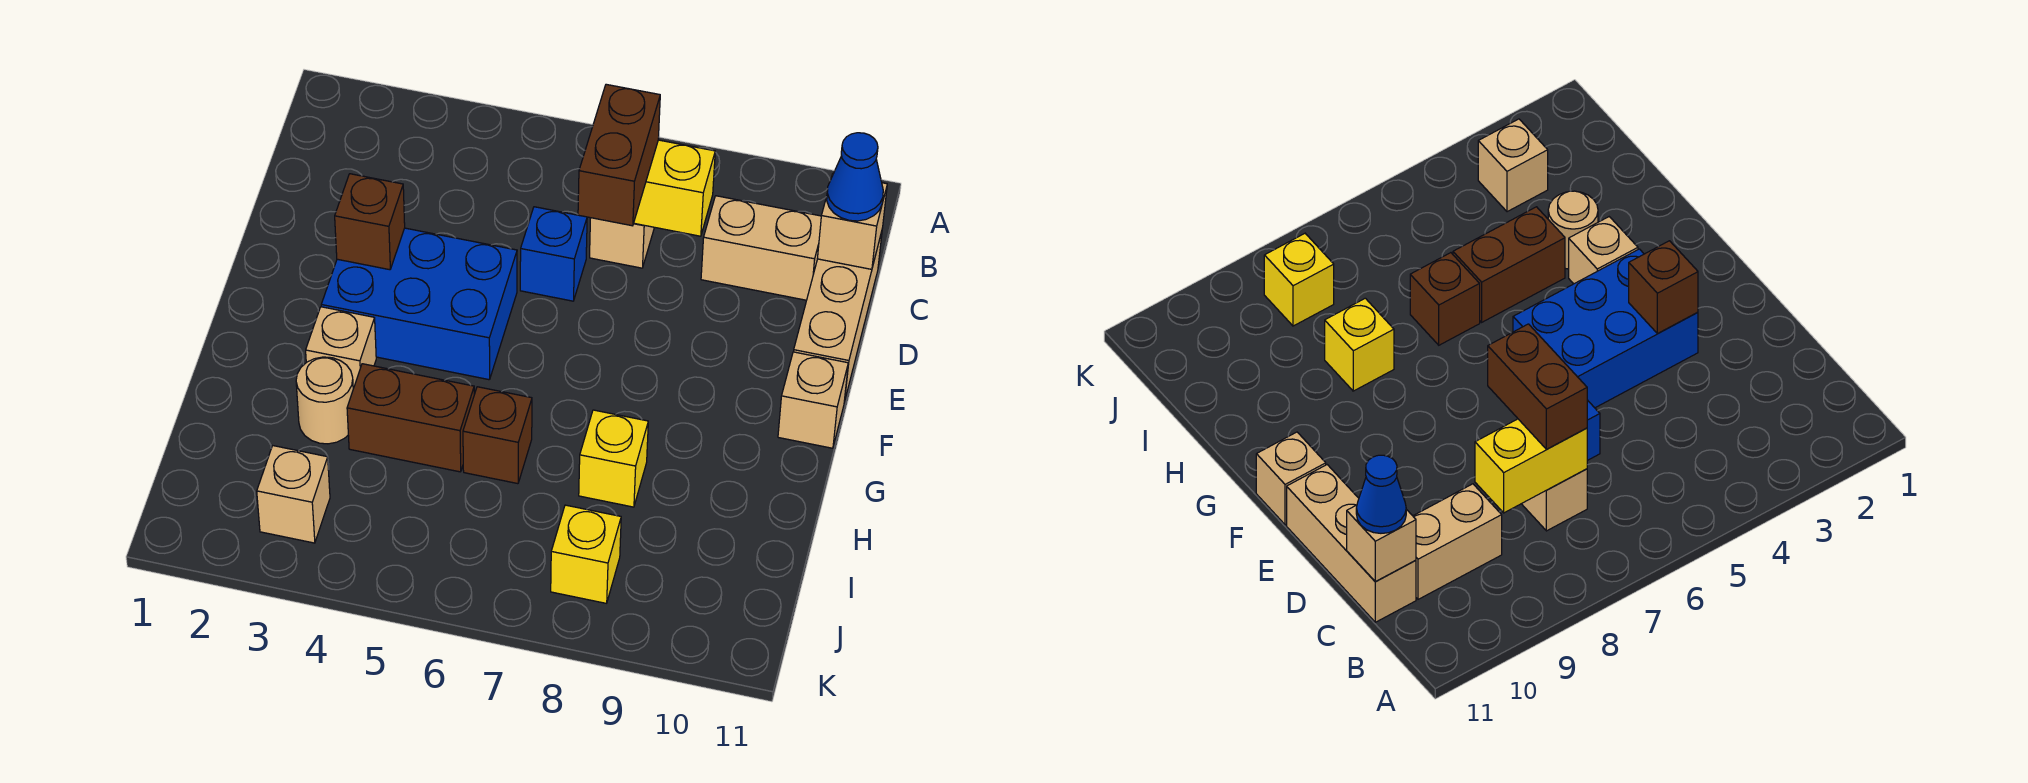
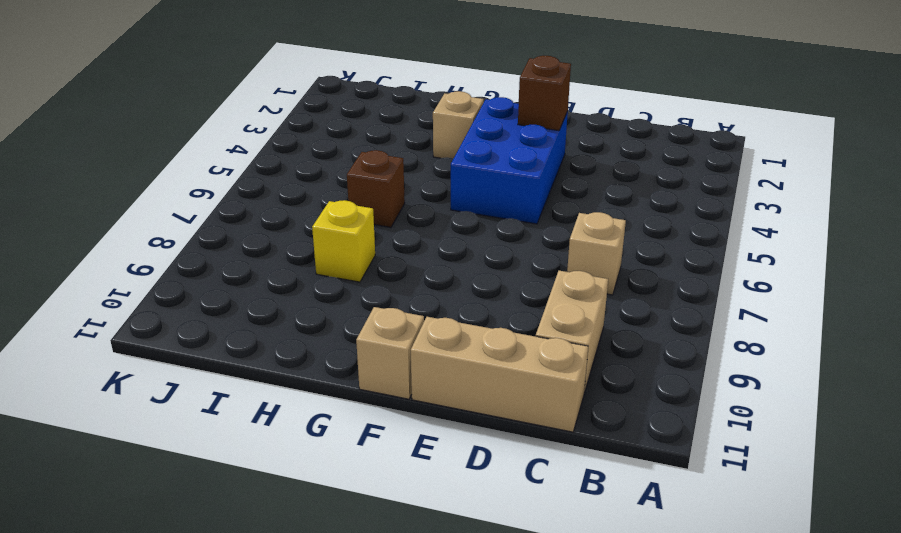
none -> blue 1x1 brick [520,207,587,301]
none -> tan 1x1 round brick [296,357,353,444]
none -> brown 1x2 brick [347,364,474,472]

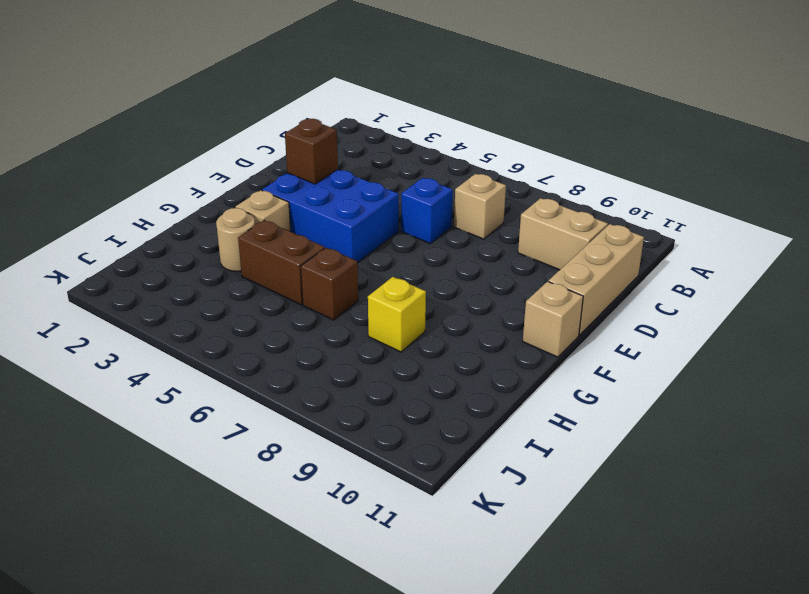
none -> tan 1x1 brick [257,446,330,543]
none -> yellow 1x1 brick [551,505,621,603]
none -> yellow 1x2 brick [634,140,715,236]

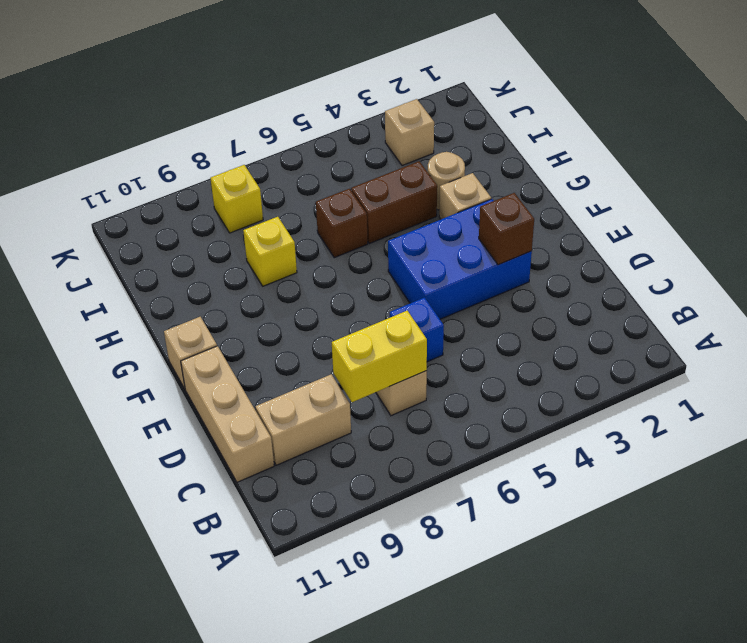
none -> tan 1x1 brick [817,174,887,269]
none -> brown 1x2 brick [578,84,660,226]
none -> blue 1x1 cone [827,133,883,221]

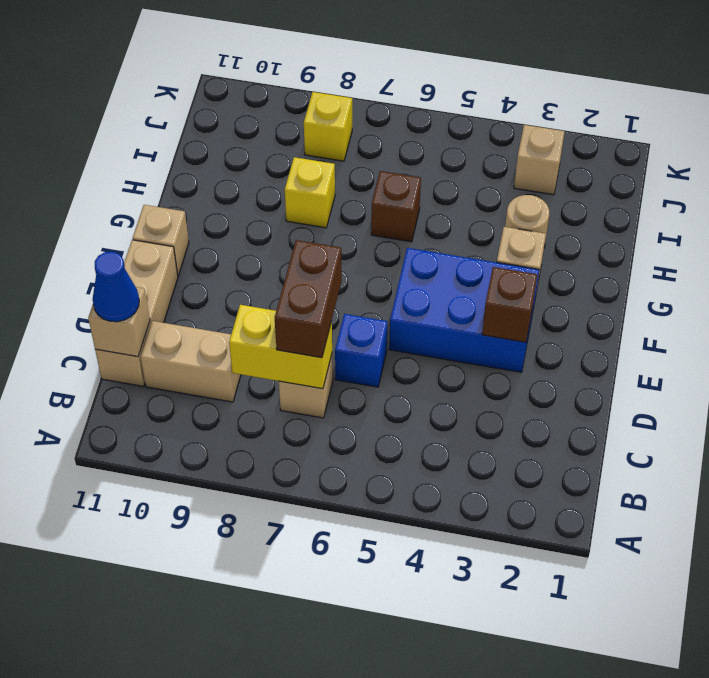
none -> brown 1x2 brick [347,364,474,472]

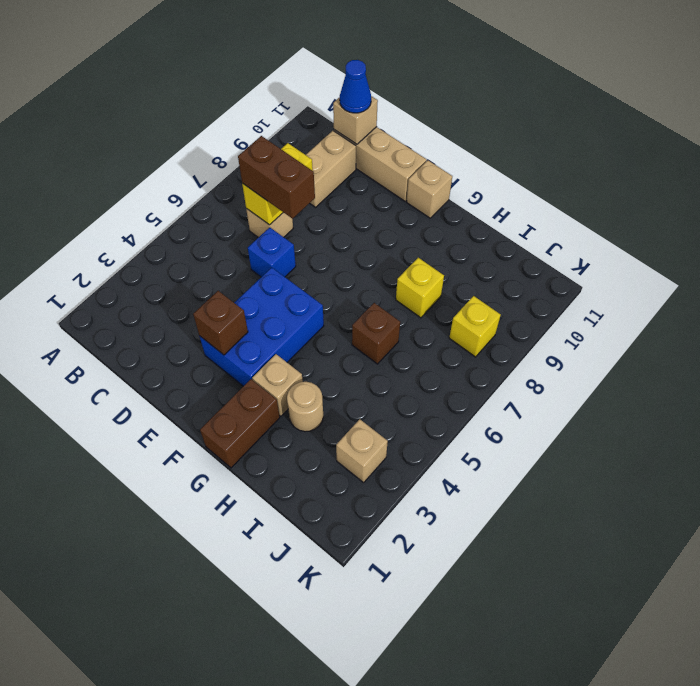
brown 1x2 brick [200,379,280,468] -> brown 1x2 brick moved to [347,364,474,472]

